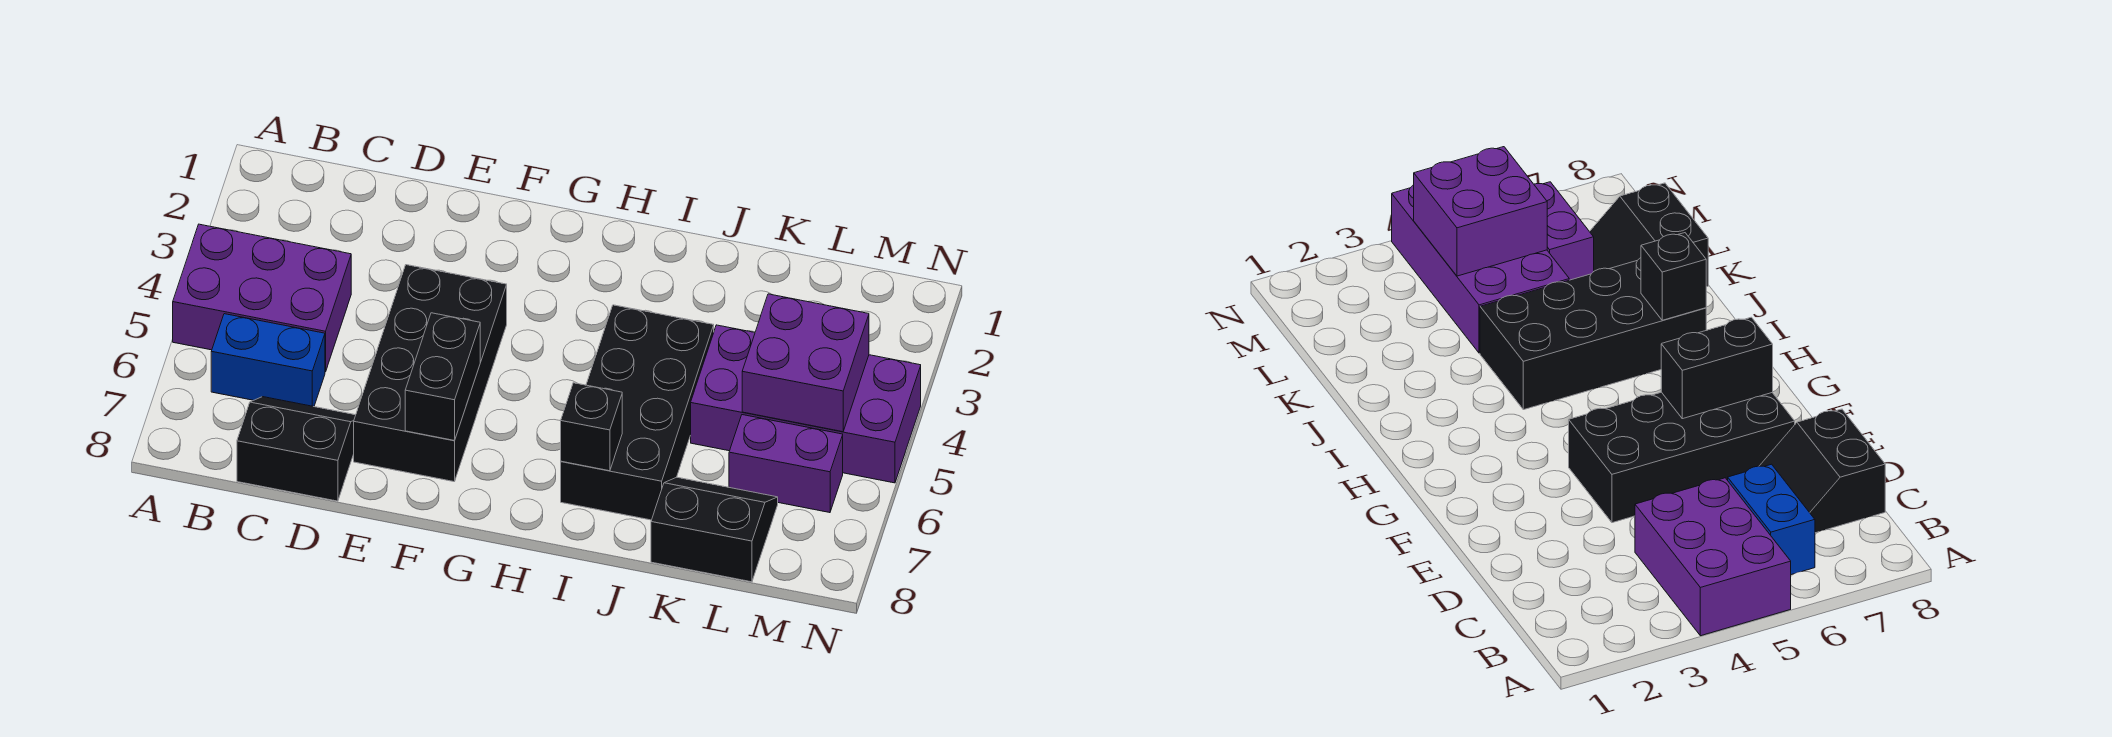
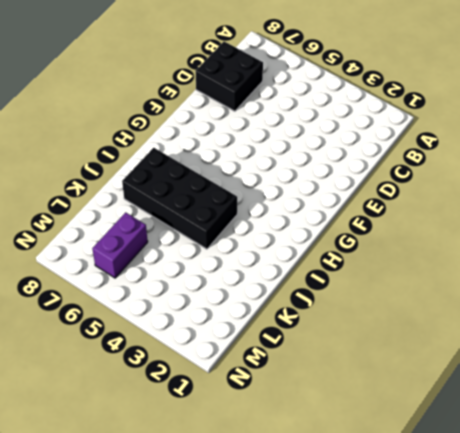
black 2x2 brick [195,41,263,111] -> black 2x2 slope [237,397,356,501]
none -> purple 2x3 brick [173,224,351,372]
none -> blue 1x2 brick [211,314,325,407]

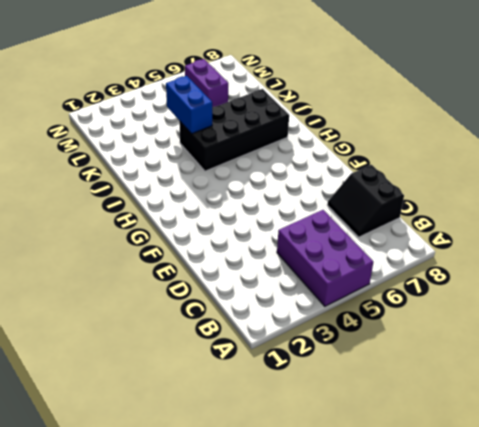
blue 1x2 brick [166,76,212,134] -> blue 1x2 brick moved to [211,314,325,407]
none -> black 2x4 brick [354,265,507,482]
none -> purple 2x4 brick [691,325,921,483]

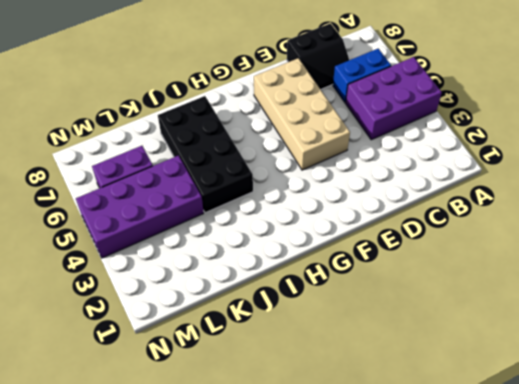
tan 2x4 brick [254,58,350,170] -> black 2x4 brick [354,265,507,482]
none -> black 2x2 slope [651,477,778,582]
none -> black 1x2 brick [405,313,480,441]

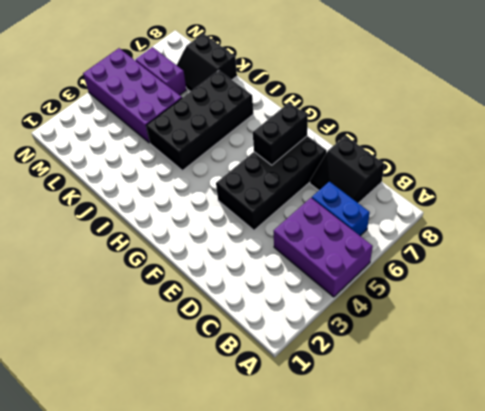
none -> black 1x1 brick [561,383,622,471]
none -> purple 2x2 brick [742,294,869,432]

